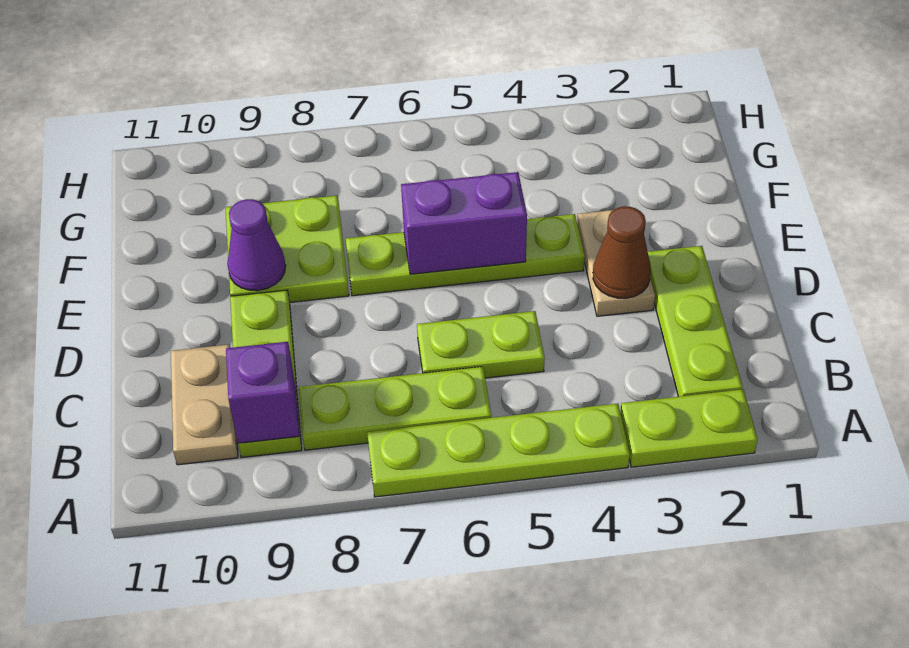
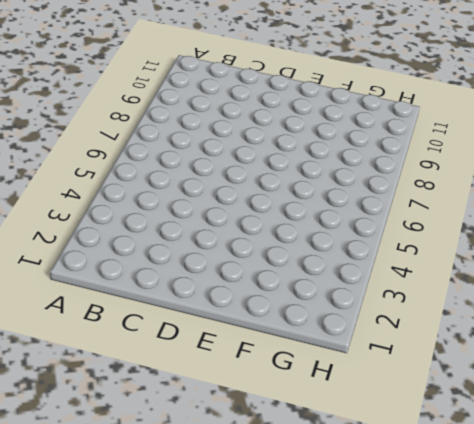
none -> lime 1x2 plate [620,389,758,467]
none -> lime 1x4 plate [367,404,630,497]
none -> lime 1x3 plate [648,246,743,397]

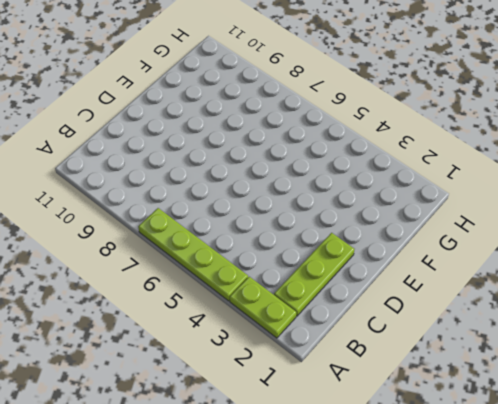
none -> lime 1x3 plate [299,367,491,450]
none -> lime 1x3 plate [230,290,302,458]
none -> tan 1x2 plate [171,344,238,465]

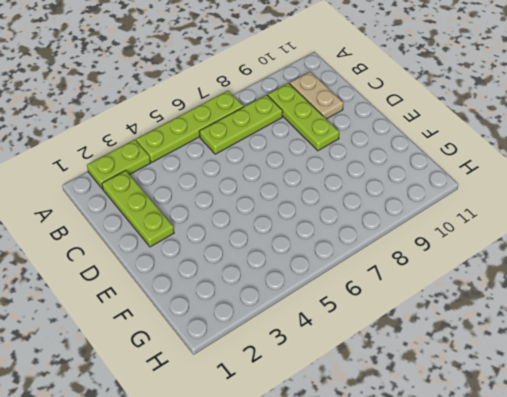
none -> lime 1x2 plate [417,311,545,378]
none -> tan 1x2 plate [577,210,655,316]
none -> lime 1x4 plate [346,214,585,296]

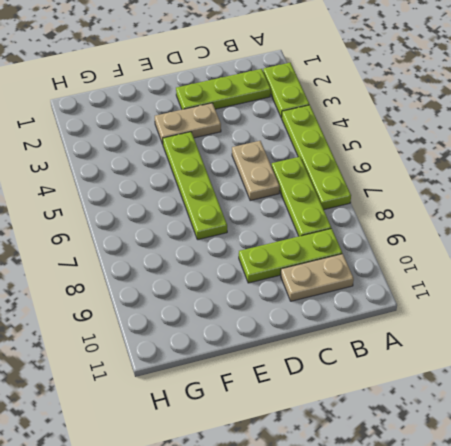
tan 1x2 plate [232,141,280,201] -> lime 1x2 plate [417,311,545,378]
none -> lime 2x2 plate [225,195,349,302]
none -> purple 1x1 brick [226,342,299,443]
none -> brown 1x1 cone [593,206,651,298]

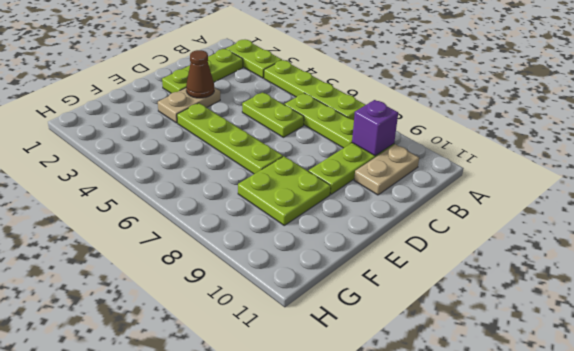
none -> purple 1x2 brick [401,172,527,274]
none -> purple 1x1 cone [227,199,286,291]

